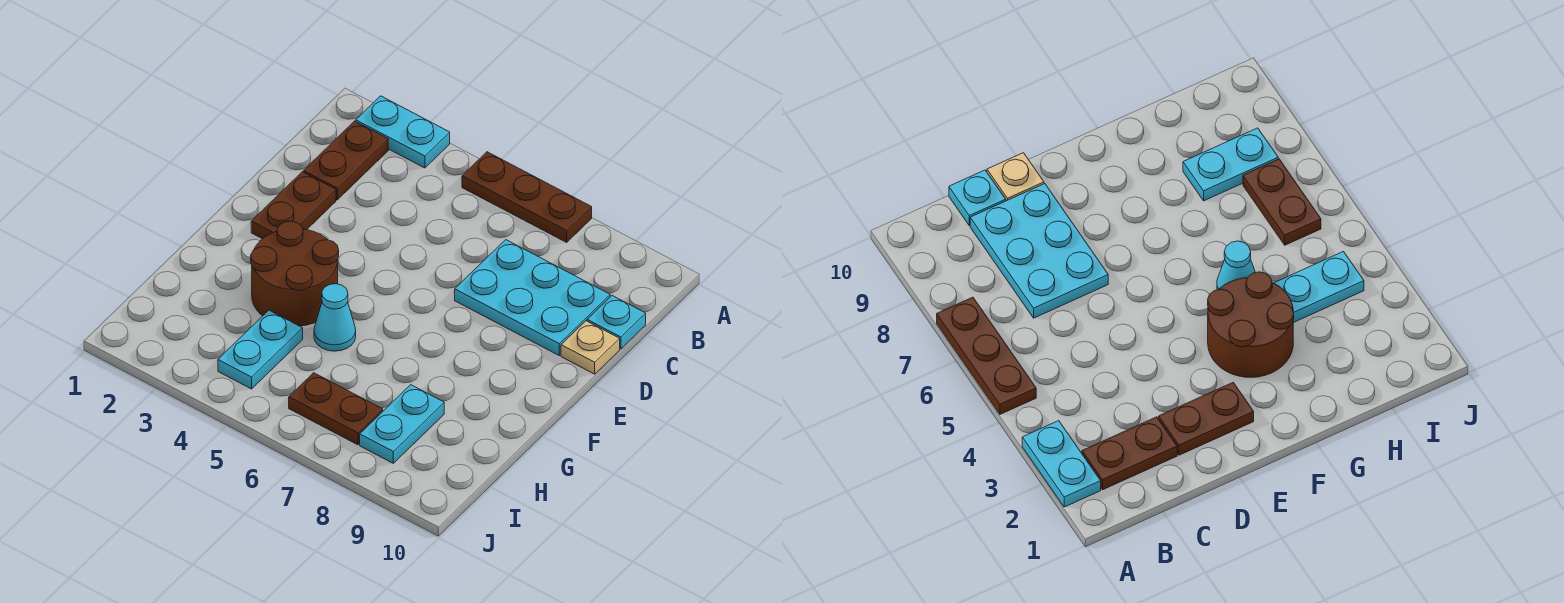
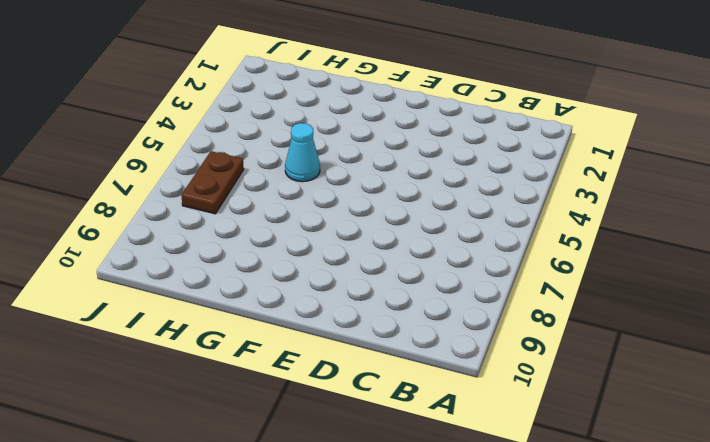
none -> cyan 1x2 plate [356,96,450,168]
none -> brown 1x3 plate [462,152,592,242]
none -> brown 1x2 plate [304,121,388,200]

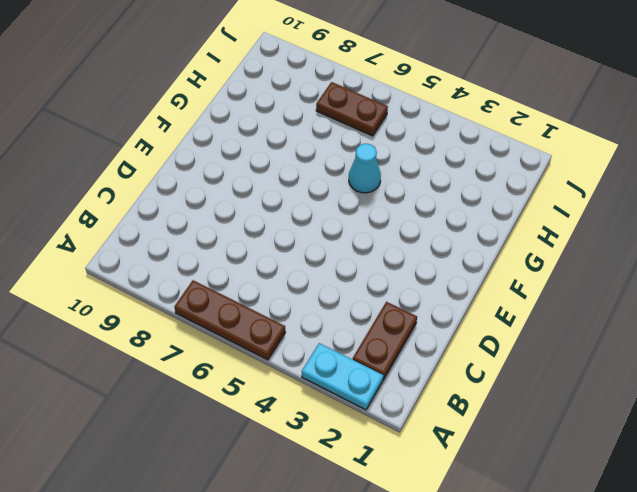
none -> cyan 2x3 plate [455,240,610,355]
none -> cyan 1x1 plate [587,296,646,349]
none -> brown 1x2 plate [251,172,336,239]

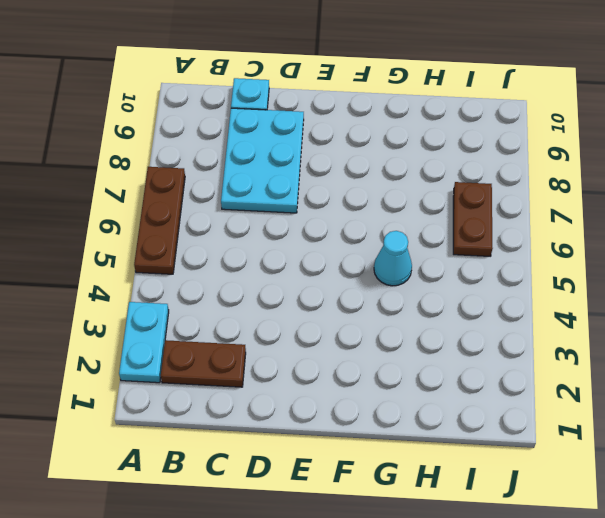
none -> brown 1x2 plate [251,172,336,239]
none -> tan 1x1 plate [561,321,620,374]
none -> brown 2x2 round brick [251,221,339,326]

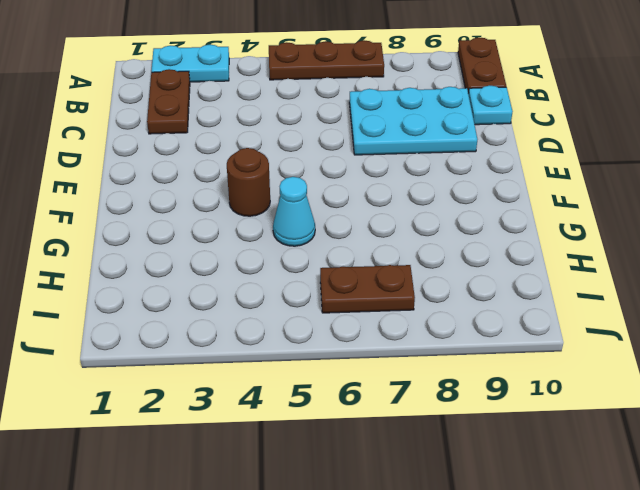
brown 1x2 plate [458,37,506,93] -> brown 1x2 plate moved to [251,172,336,239]
brown 1x1 round brick [227,148,270,216] -> brown 2x2 round brick [251,221,339,326]
none -> tan 1x1 plate [561,321,620,374]
none -> cyan 1x2 plate [218,310,303,389]
none -> cyan 1x2 plate [360,385,444,463]

